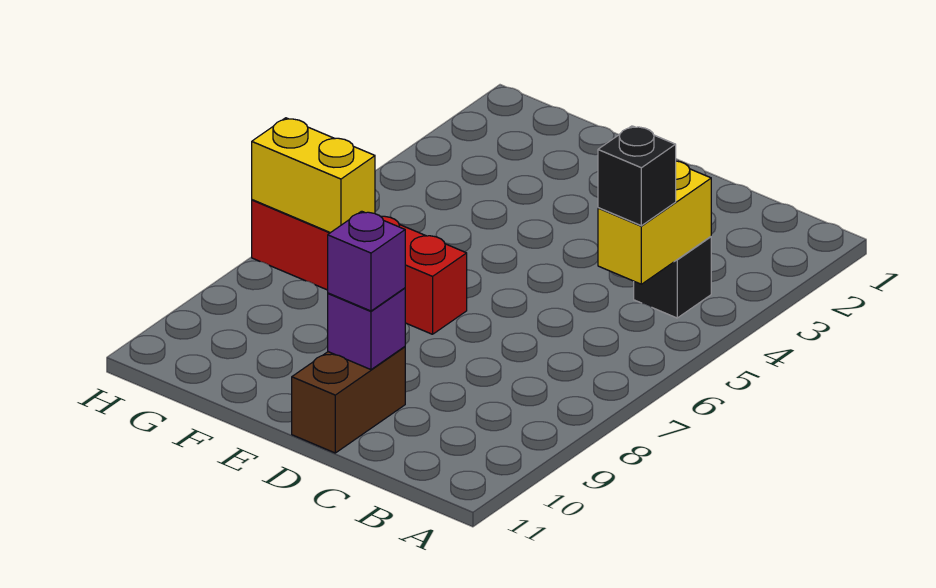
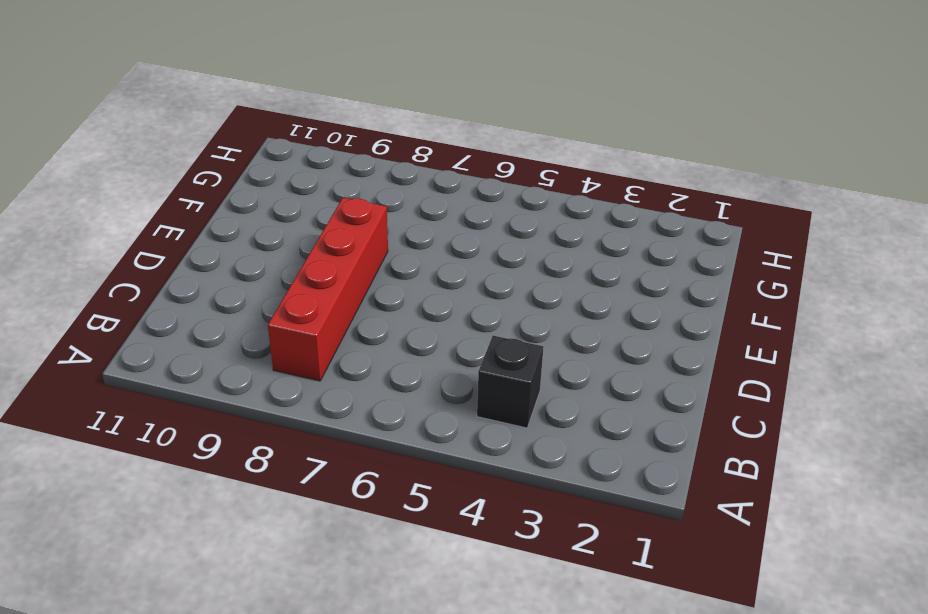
red 1x4 brick [268,198,388,381] -> red 1x4 brick moved to [252,200,467,334]
none -> brown 1x2 brick [292,347,405,453]
none -> yellow 1x2 brick [598,161,711,284]

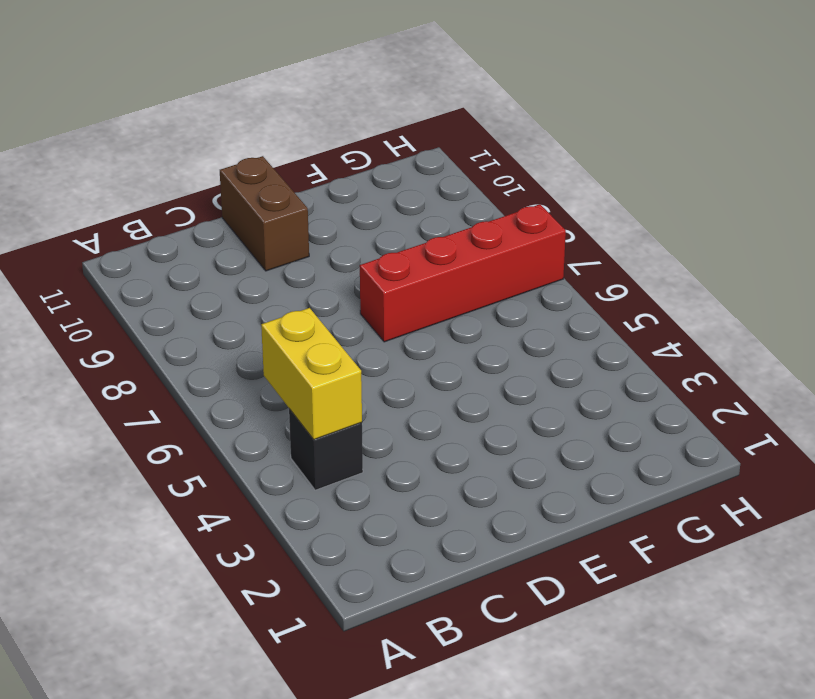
none -> purple 1x1 brick [328,288,405,370]
none -> yellow 1x2 brick [252,118,375,233]

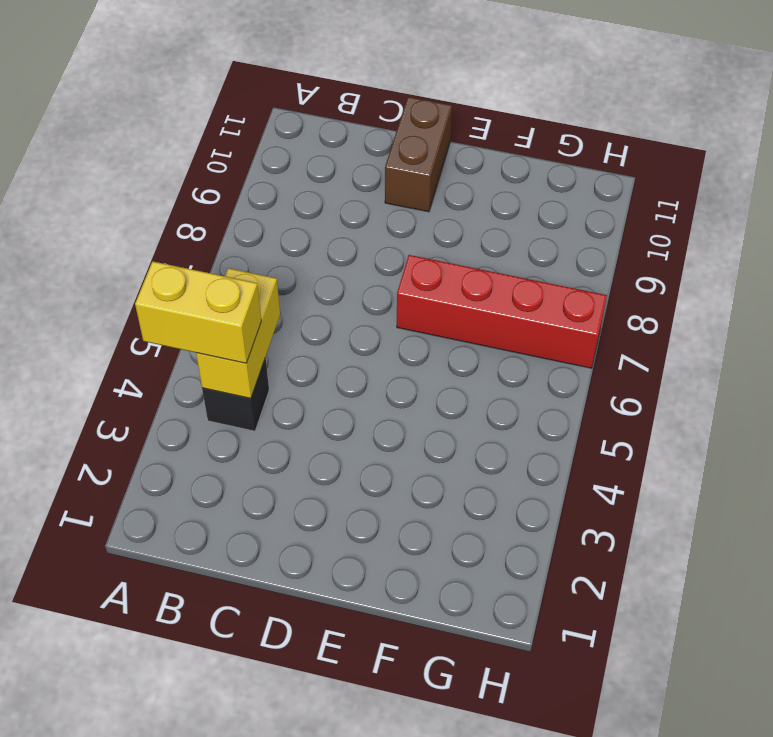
yellow 1x2 brick [135,261,261,363] -> yellow 1x2 brick moved to [252,118,375,233]
none -> purple 1x1 brick [328,288,405,370]
none -> black 1x1 brick [598,126,676,226]

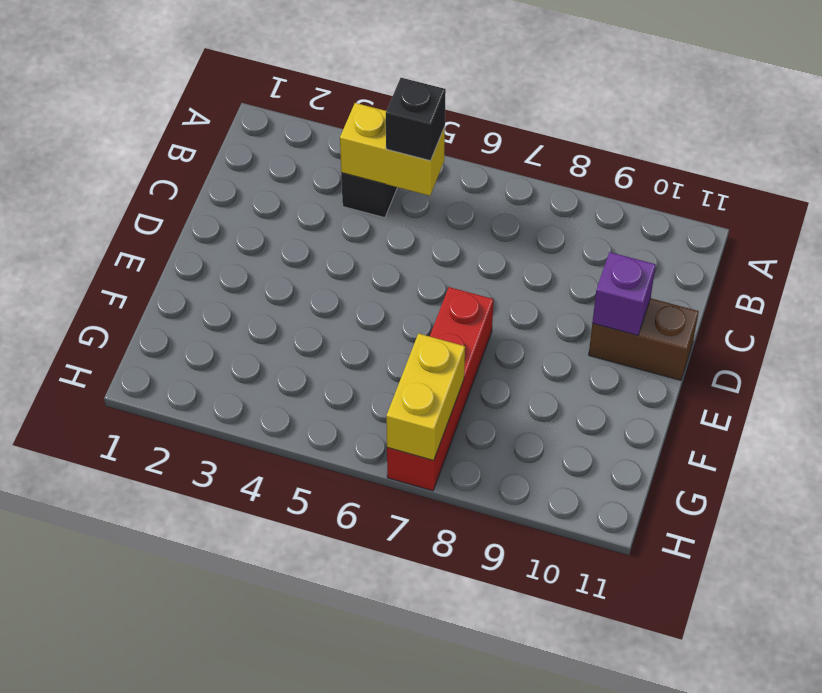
none -> purple 1x1 brick [328,211,405,311]

